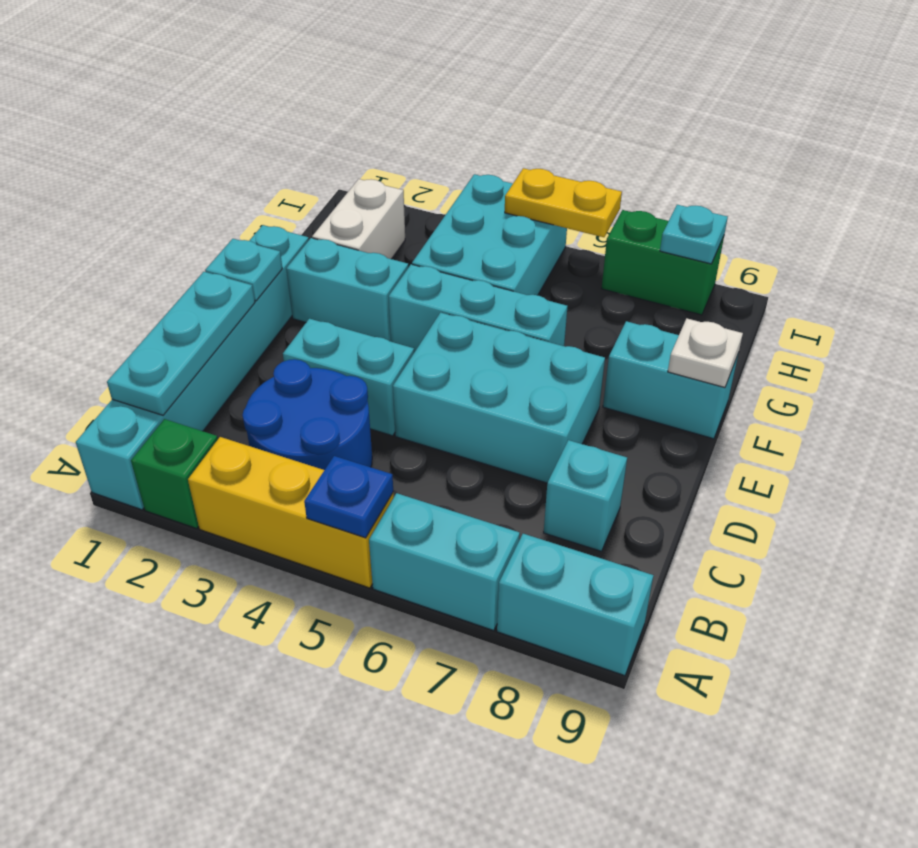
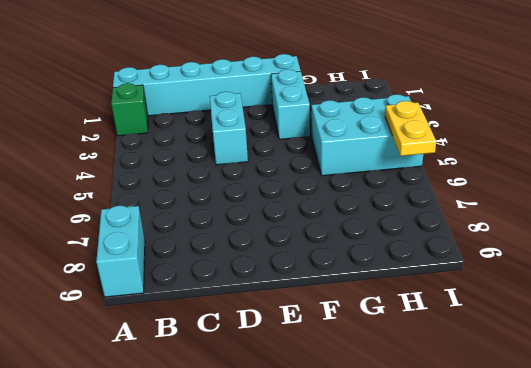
none -> yellow 1x3 brick [188,437,394,588]
none -> cyan 1x2 brick [369,493,520,631]
none -> blue 2x2 round brick [243,359,372,470]

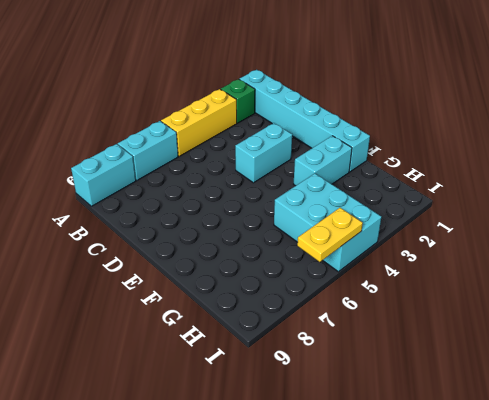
none -> blue 2x2 round brick [243,359,372,470]
none -> cyan 1x1 brick [544,440,627,551]
none -> cyan 2x3 brick [393,313,605,483]

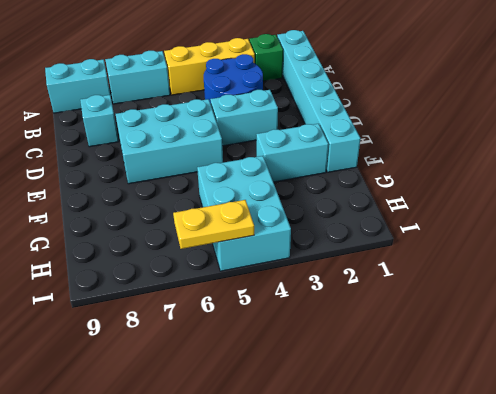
none -> cyan 1x3 brick [389,264,568,352]
none -> cyan 1x2 brick [603,321,739,439]
none -> white 1x2 brick [312,179,405,259]

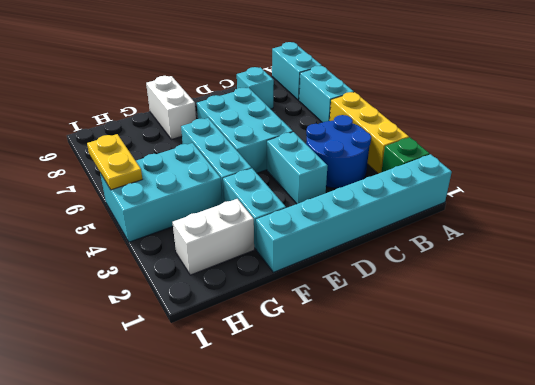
white 1x2 brick [146,76,196,140] -> cyan 1x2 brick [603,321,739,439]
none -> green 1x2 brick [602,210,724,315]
none -> blue 1x1 plate [304,456,393,538]
none -> cyan 1x3 plate [107,272,255,415]

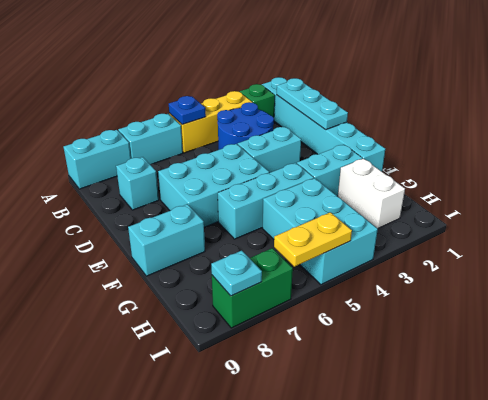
none -> cyan 1x1 plate [205,239,282,301]
none -> white 1x1 plate [668,318,743,388]

